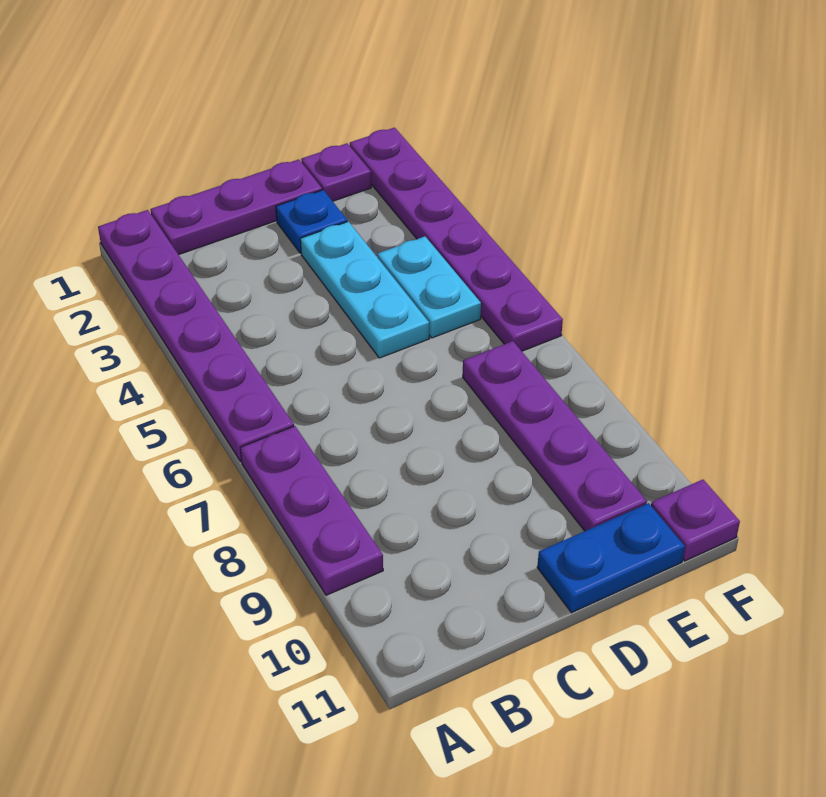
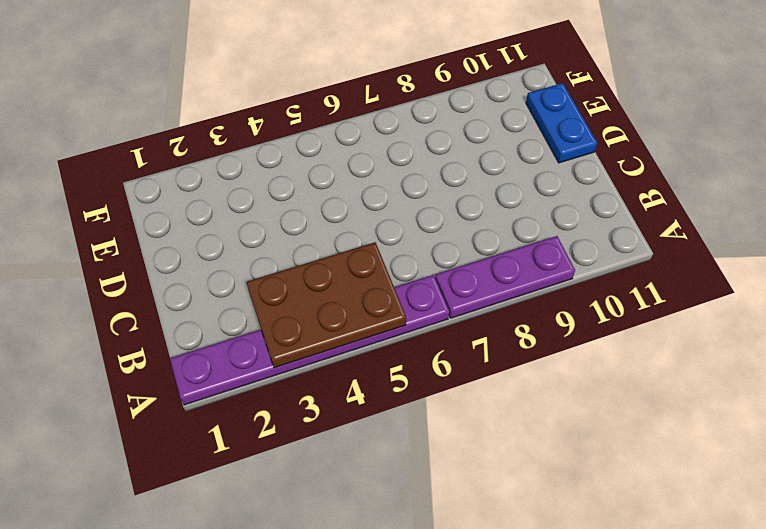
brown 2x3 plate [246,242,406,368] -> none
none -> purple 1x3 plate [150,159,322,255]
none -> blue 1x1 plate [276,190,347,253]

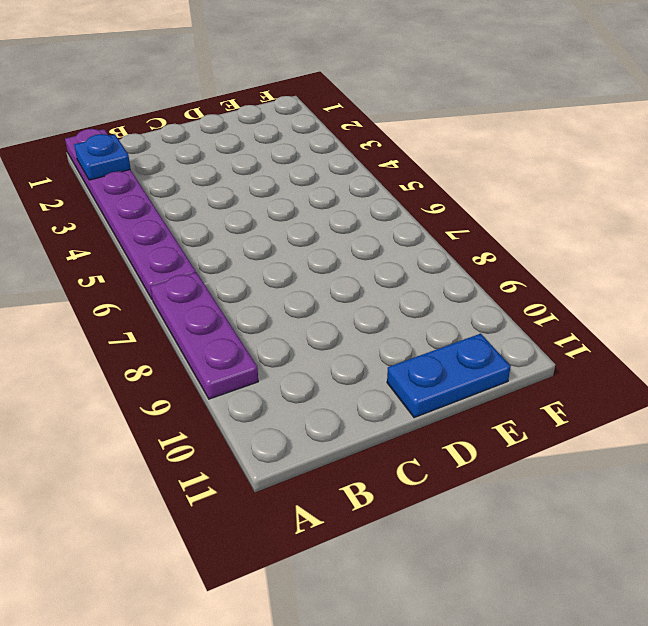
blue 1x1 plate [74,134,131,180] -> blue 1x1 plate moved to [276,190,347,253]
none -> purple 1x3 plate [150,159,322,255]
none -> cyan 1x3 plate [300,222,429,358]

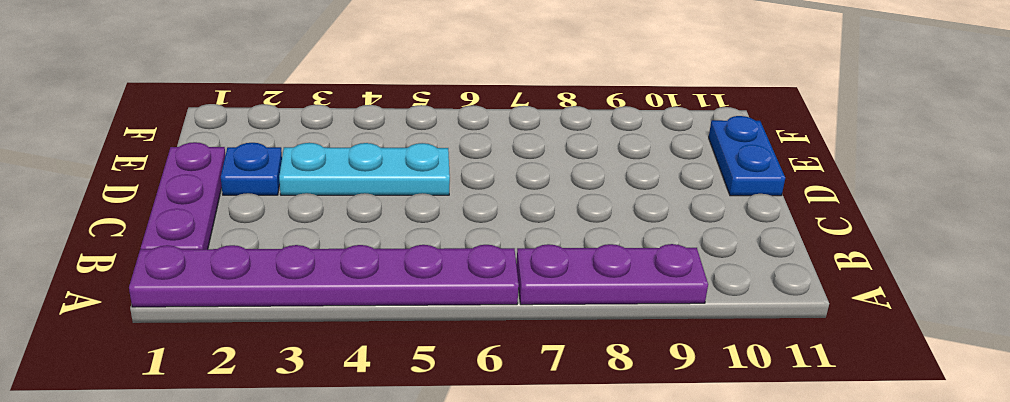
none -> purple 1x1 plate [301,143,371,201]
none -> cyan 1x2 plate [377,236,481,338]

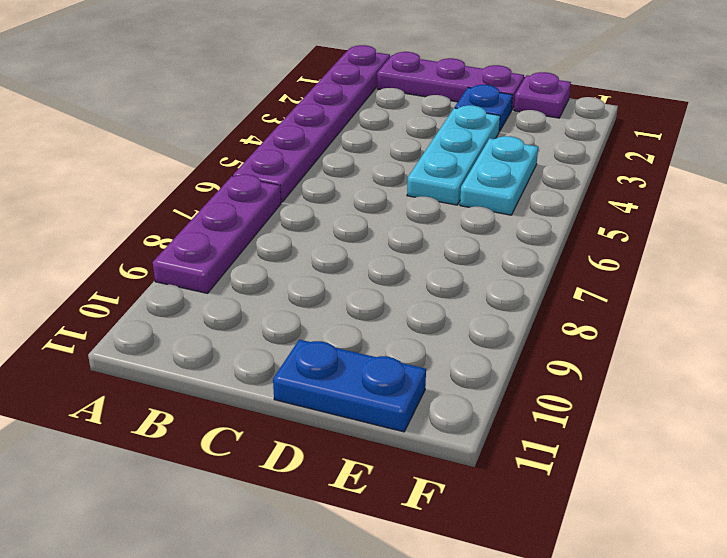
none -> purple 1x4 plate [463,341,647,531]
none -> purple 1x6 plate [350,128,563,351]

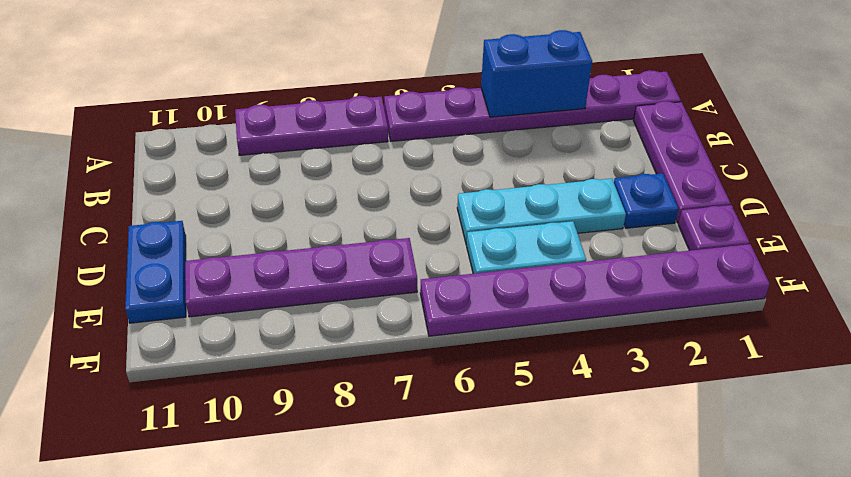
blue 1x2 brick [481,30,592,117] -> none
none -> purple 1x1 plate [651,480,740,561]

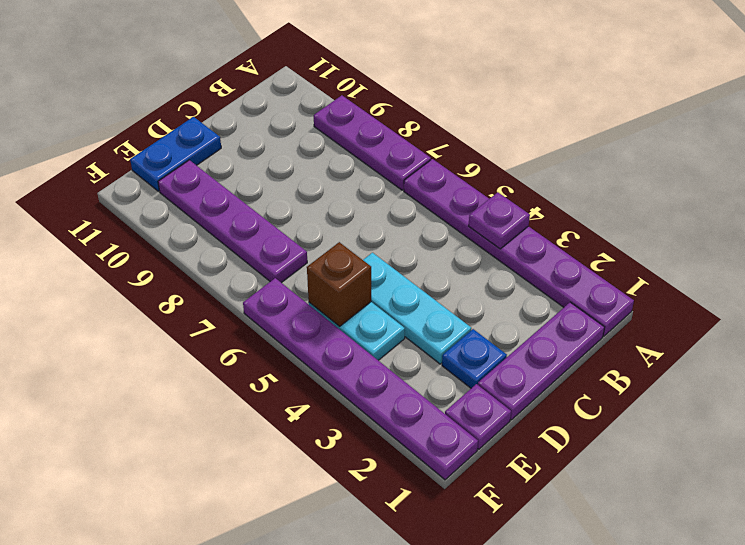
purple 1x1 plate [469,192,530,249] -> purple 1x1 plate moved to [651,480,740,561]
brown 1x1 brick [307,242,371,326] -> none

